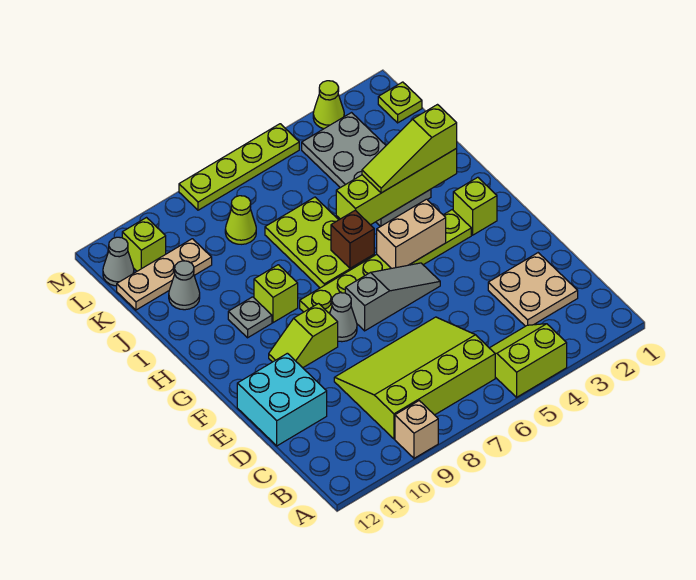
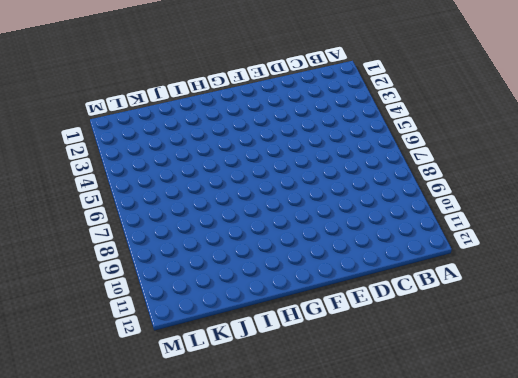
none -> lime 2x2 slope [490,324,567,397]
none -> tan 1x1 brick [395,401,438,458]
none -> lime 3x4 slope [334,317,495,439]

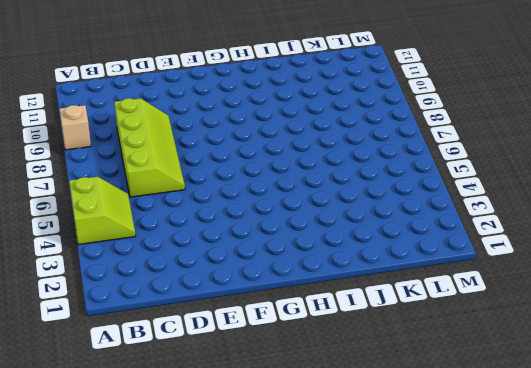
lime 2x4 slope [114,98,185,197] -> lime 3x4 slope [334,317,495,439]
none -> tan 2x2 plate [488,253,578,326]
none -> cyan 2x2 brick [237,353,327,446]
none -> grey 1x3 slope [345,263,440,331]

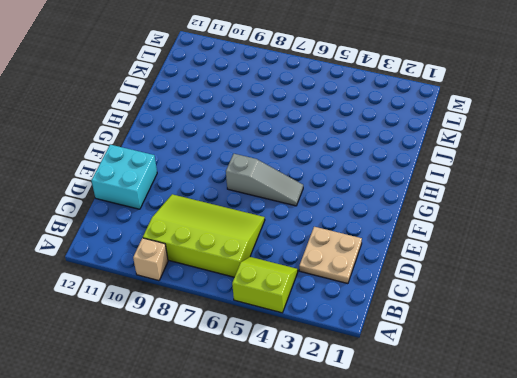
none -> grey 1x1 cone [330,293,357,342]
none -> lime 1x2 slope [269,304,338,368]
none -> lime 1x1 brick [453,177,497,235]

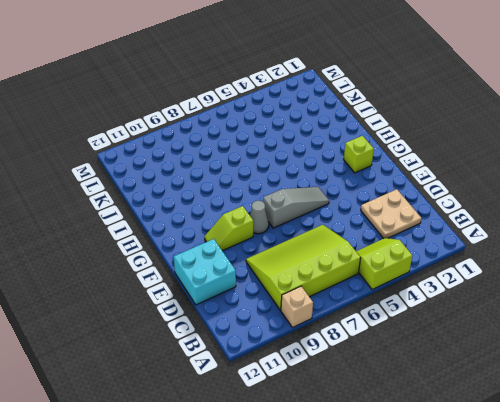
none -> lime 1x6 plate [300,210,471,314]
none -> lime 2x3 plate [265,197,374,288]
none -> lime 1x1 brick [254,265,298,323]

